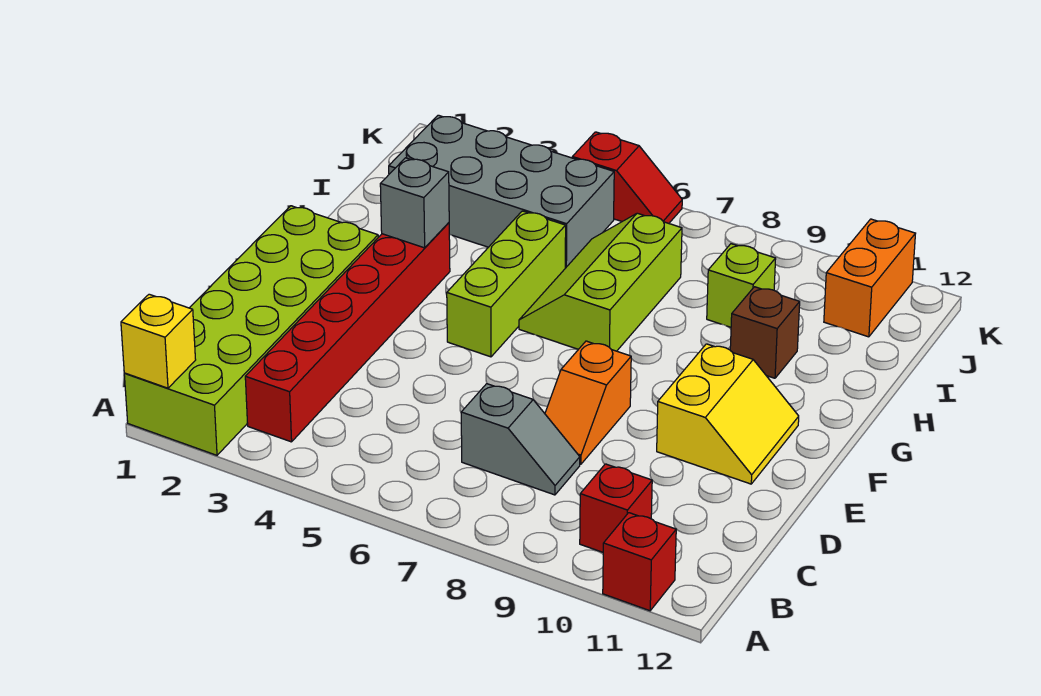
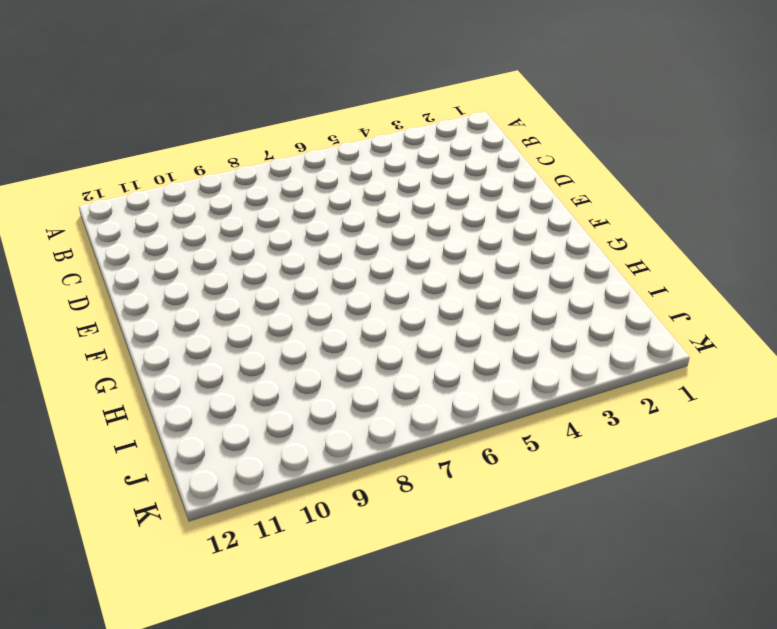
none -> lime 2x6 brick [124,206,378,455]
none -> red 1x1 brick [603,513,676,611]
none -> red 1x6 brick [245,223,450,442]

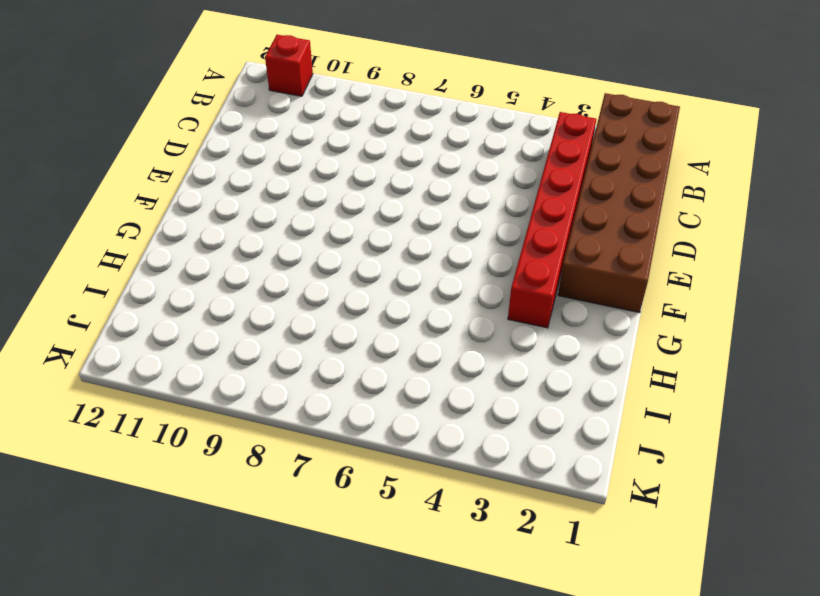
brown 2x6 brick [558,93,680,313] -> lime 2x6 brick [124,206,378,455]
none -> red 1x1 brick [580,464,652,552]
none -> grey 1x2 slope [461,384,580,495]
none -> orange 1x2 slope [545,341,631,464]

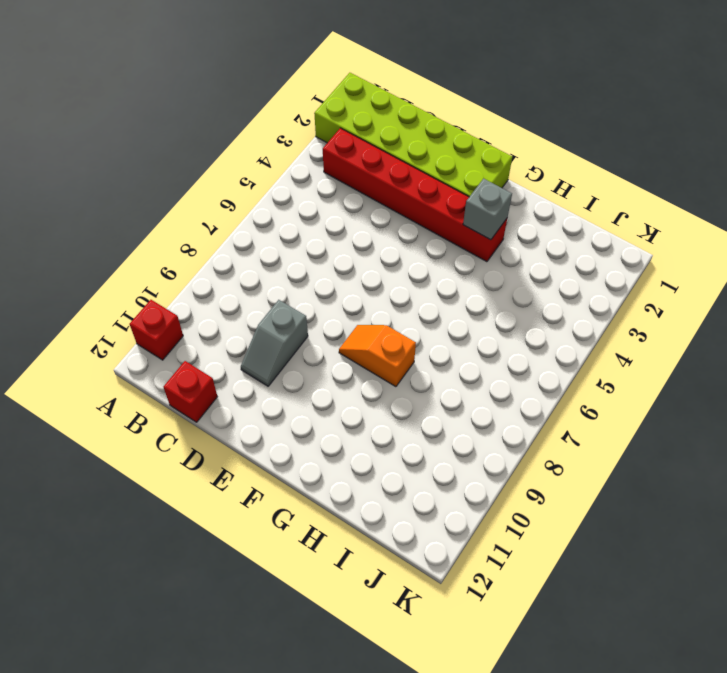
red 1x1 brick [163,361,217,422] -> red 1x1 brick moved to [580,464,652,552]
grey 1x2 slope [241,300,308,386] -> grey 1x2 slope moved to [461,384,580,495]
orange 1x2 slope [339,325,416,387] -> orange 1x2 slope moved to [545,341,631,464]
none -> yellow 2x2 slope [657,344,799,484]
none -> lime 1x3 brick [447,211,566,357]
none -> lime 2x3 slope [519,213,682,351]

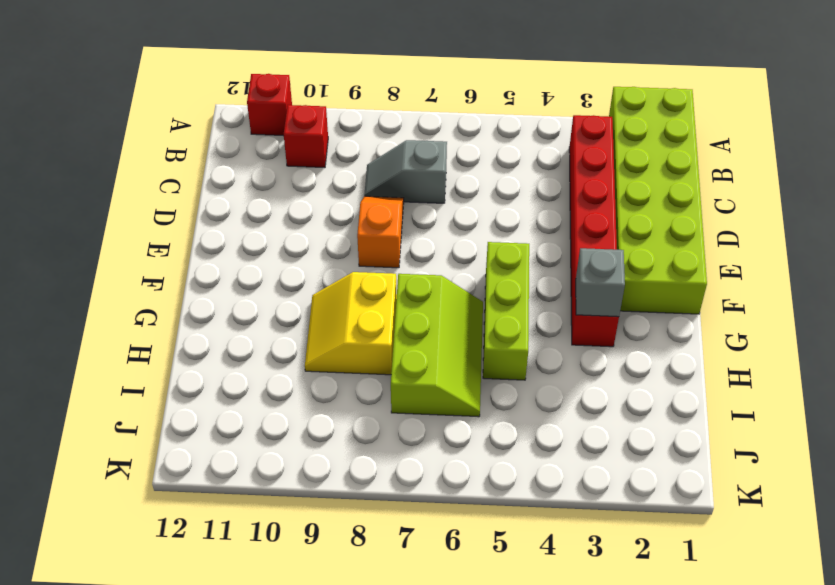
yellow 2x2 slope [305,272,397,375] -> yellow 2x2 slope moved to [657,344,799,484]
none -> brown 1x1 brick [730,287,800,378]
none -> grey 2x4 brick [389,115,614,268]
none -> lime 1x1 brick [707,244,776,327]

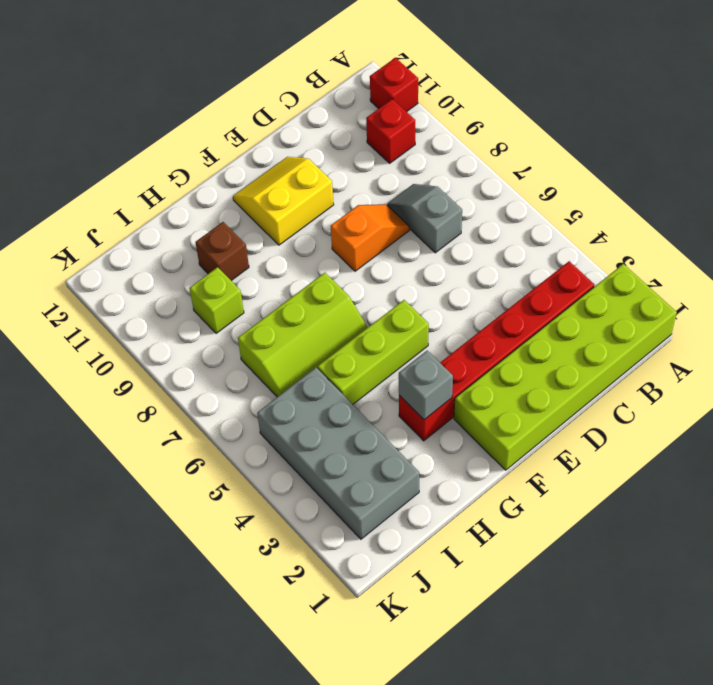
none -> orange 1x2 brick [824,219,916,337]
none -> red 1x2 slope [572,132,682,223]
none -> yellow 1x1 brick [121,294,196,388]

